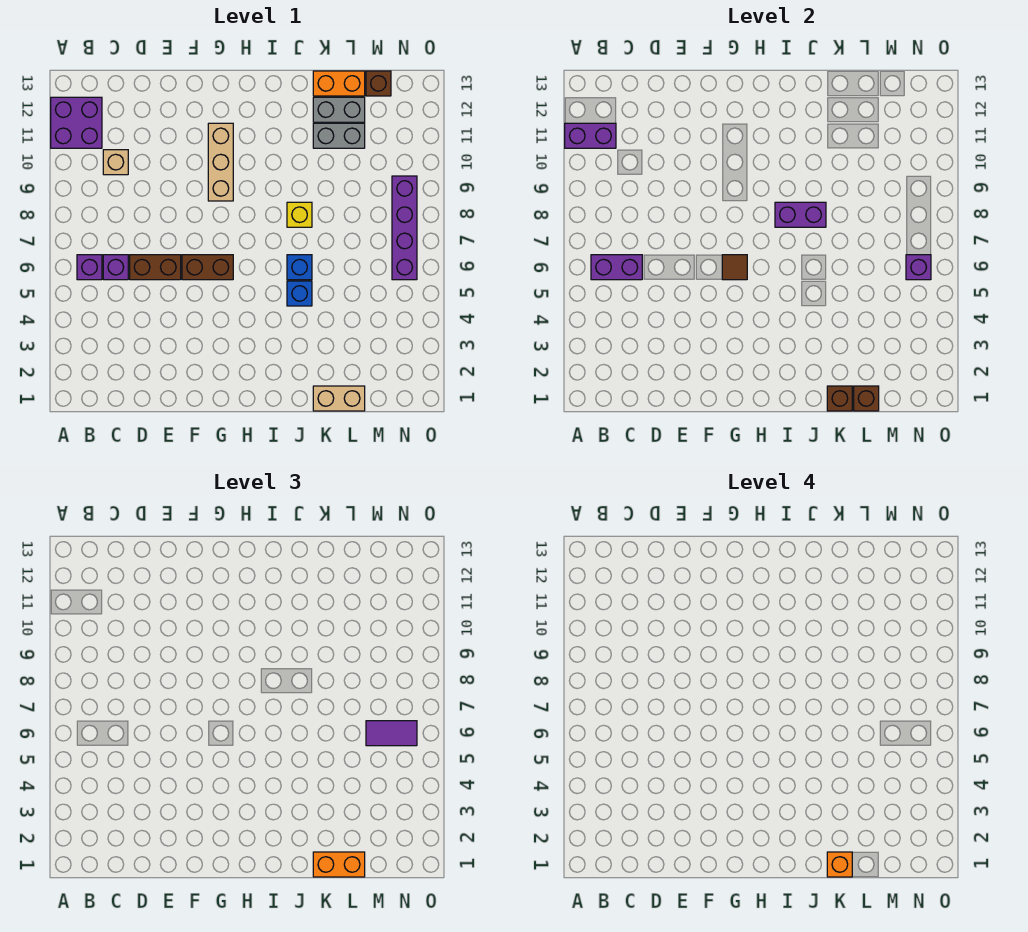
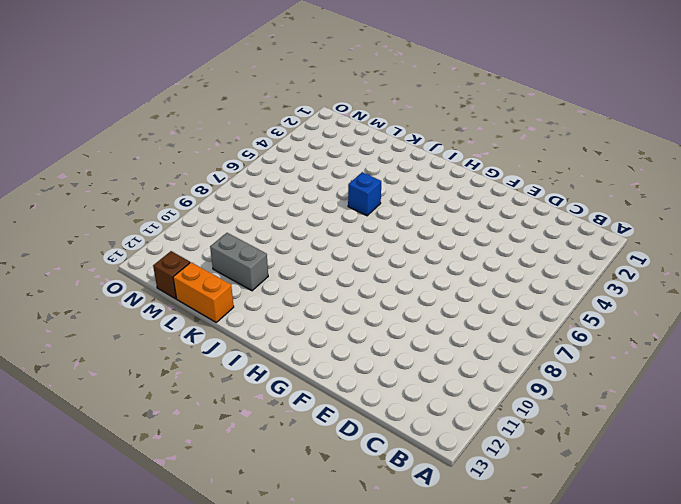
none -> purple 2x2 brick [51,97,102,148]
none -> purple 1x1 brick [77,255,102,280]
none -> purple 1x1 brick [103,255,128,280]

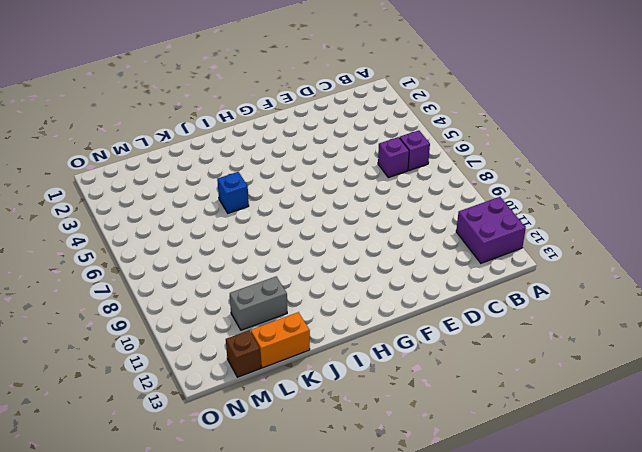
none -> tan 1x1 brick [103,150,128,175]
none -> brown 1x2 brick [130,255,181,280]
none -> brown 1x2 brick [182,255,233,280]

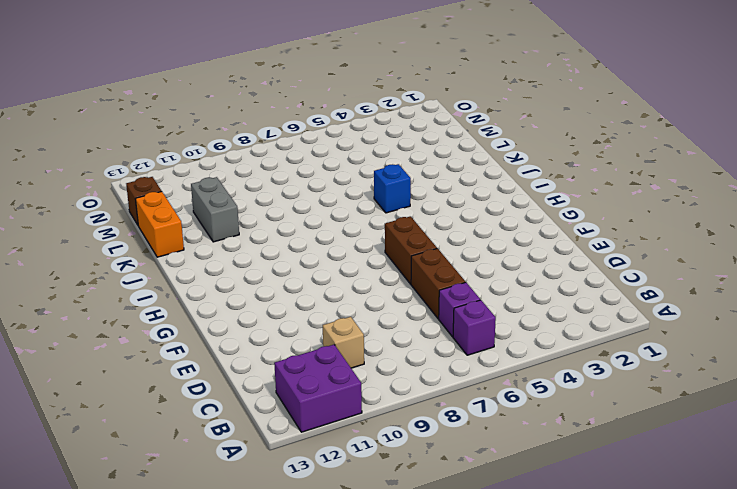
none -> tan 1x3 brick [208,123,233,201]
none -> blue 1x1 brick [287,255,312,280]
none -> yellow 1x1 brick [287,202,312,227]

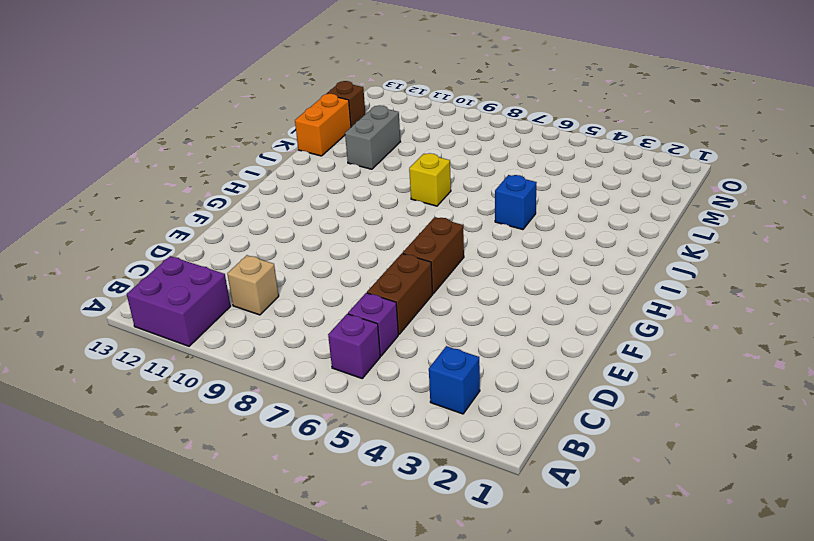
blue 1x1 brick [429,346,480,414] -> blue 1x1 brick moved to [287,255,312,280]
none -> tan 1x3 brick [208,123,233,201]
none -> tan 1x2 brick [313,386,365,411]
none -> grey 1x2 brick [313,97,365,122]

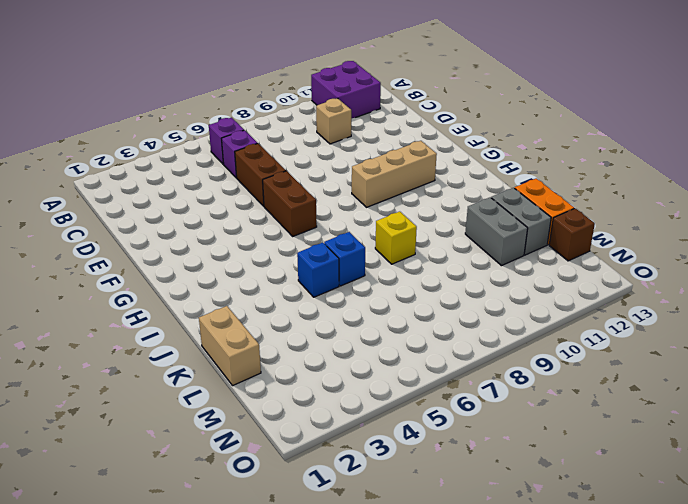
none -> purple 1x4 brick [392,176,417,280]
none -> purple 1x2 brick [565,123,616,148]
none -> purple 1x2 brick [591,255,642,280]

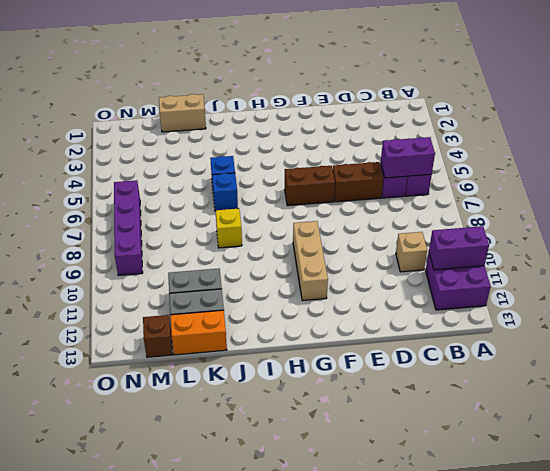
none -> brown 1x1 tile [722,255,747,280]
none -> purple 1x2 brick [775,202,826,227]
none -> brown 1x1 brick [827,386,852,411]

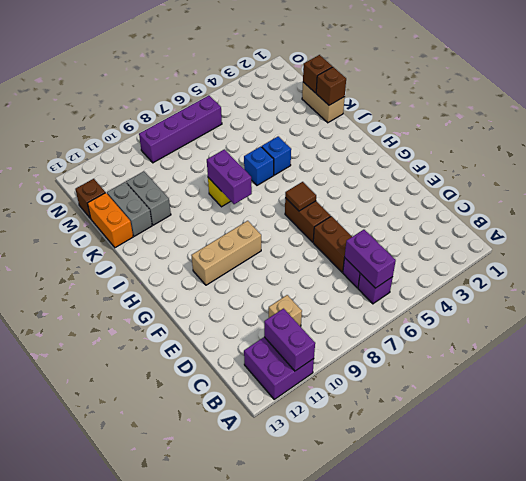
none -> purple 1x1 brick [906,255,931,280]
none -> orange 1x2 brick [313,852,365,877]
none -> purple 1x2 tile [366,721,417,746]

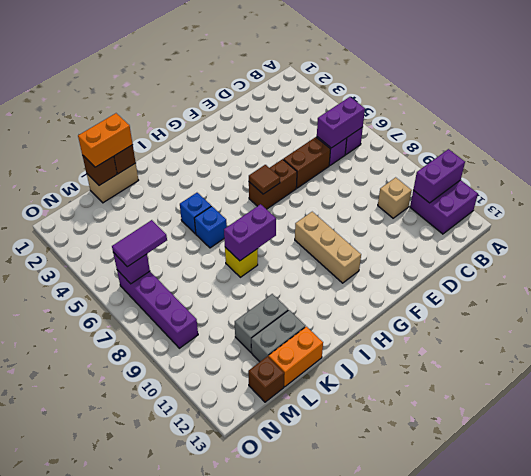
none -> orange 1x1 brick [827,852,852,877]

